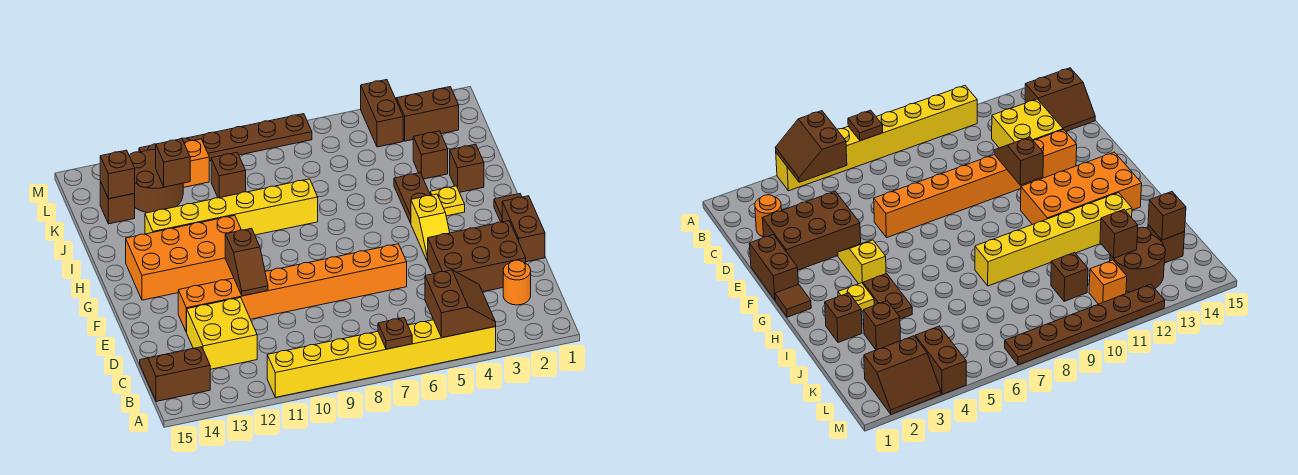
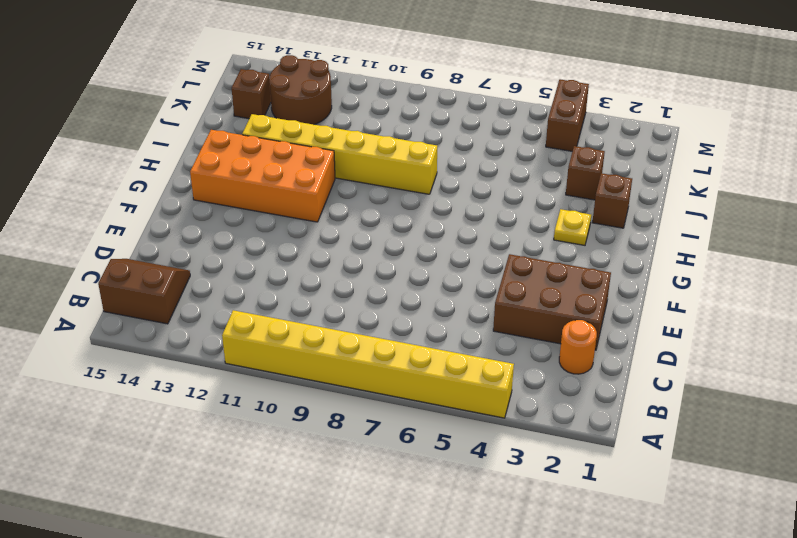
none -> yellow 2x2 brick [186,298,257,369]
none -> brown 1x2 brick [502,196,545,262]
none -> orange 1x8 brick [178,244,407,332]

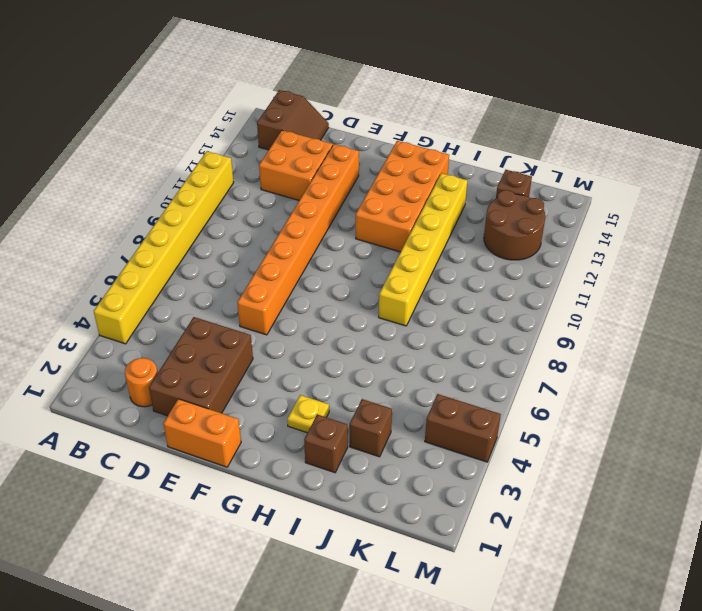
orange 2x2 brick [259,130,333,200] -> yellow 2x2 brick [186,298,257,369]
orange 1x2 brick [163,399,241,467] -> brown 1x2 brick [502,196,545,262]
none -> yellow 1x2 slope [411,194,450,261]
none -> brown 1x1 tile [494,194,522,222]
none -> brown 1x2 plate [394,173,430,223]

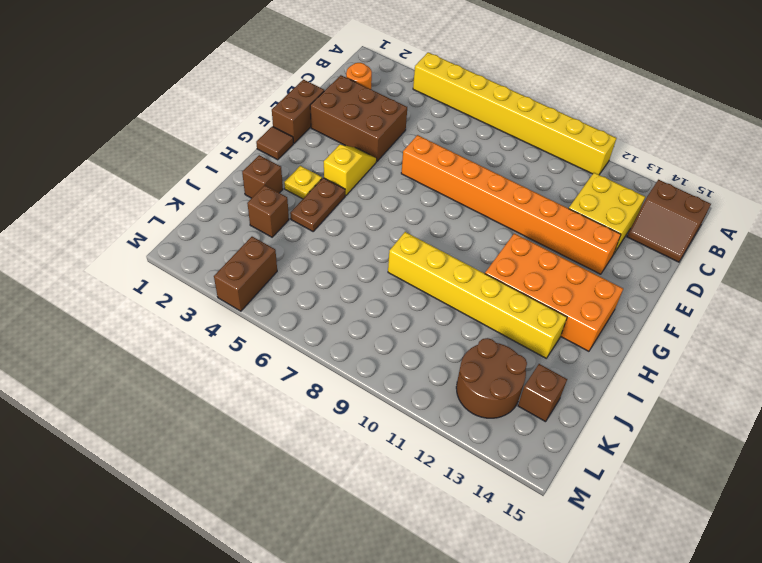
none -> brown 1x1 brick [211,153,246,198]
none -> brown 2x2 slope [395,87,459,141]
none -> orange 1x1 brick [183,139,209,187]

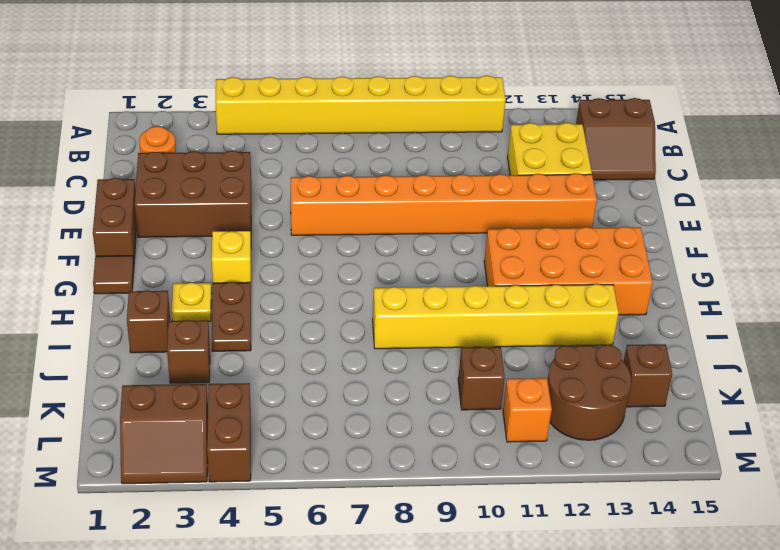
none -> brown 1x6 plate [139,114,312,161]
none -> brown 2x2 slope [425,270,496,338]
none -> brown 1x1 plate [378,318,412,349]

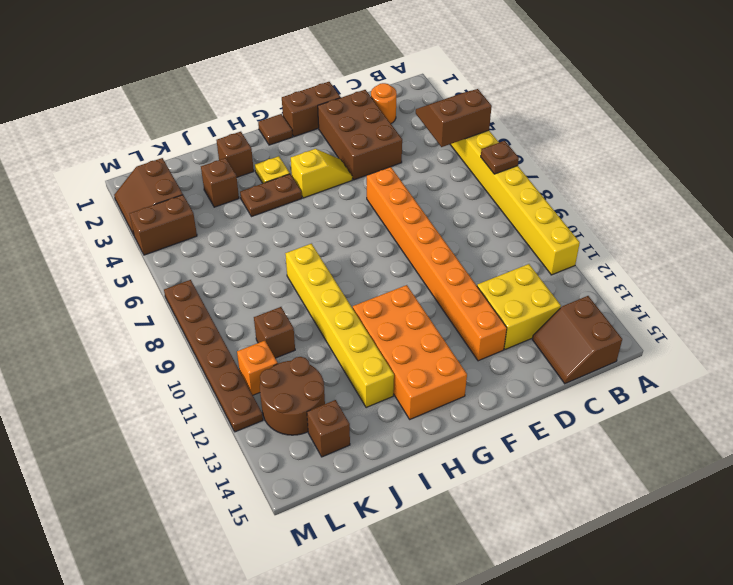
none -> brown 1x2 slope [225,228,268,296]
none -> brown 1x1 brick [156,139,190,187]
none -> brown 1x1 brick [100,150,135,199]

